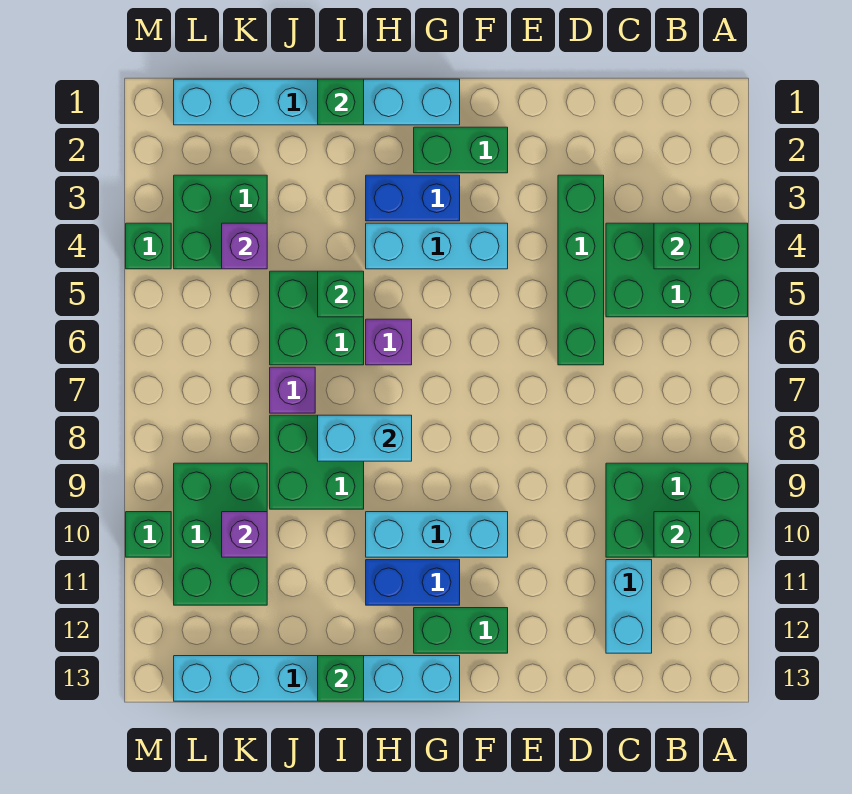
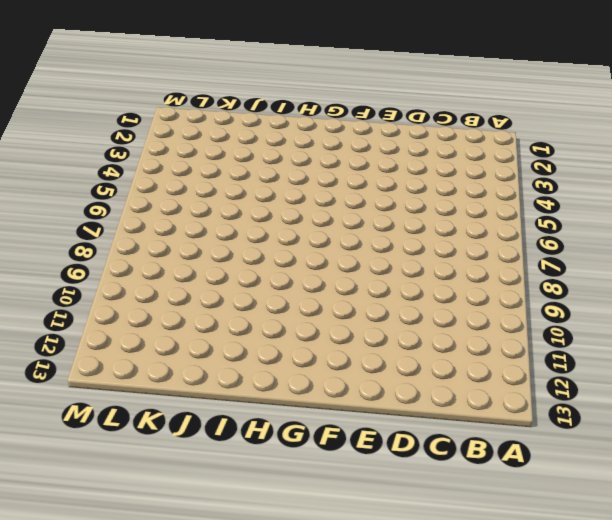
none -> green 2x3 brick [606,223,748,317]
none -> green 2x3 brick [606,463,748,557]
none -> cyan 1x2 brick [606,560,652,653]

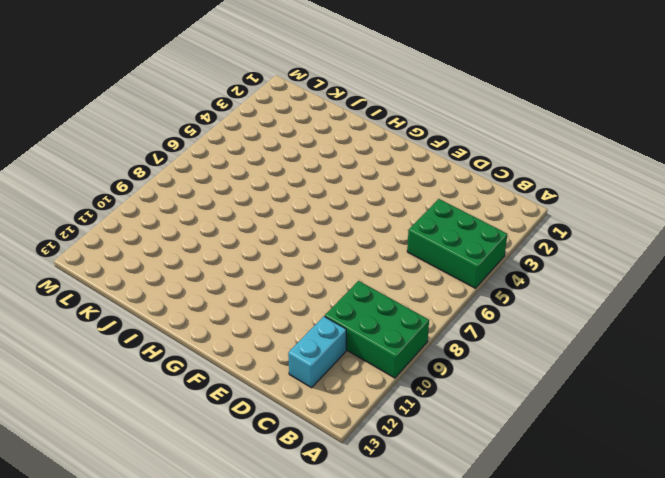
none -> green 1x4 brick [558,175,604,365]
none -> green 1x2 brick [414,127,508,173]
none -> cyan 1x3 brick [366,223,508,269]

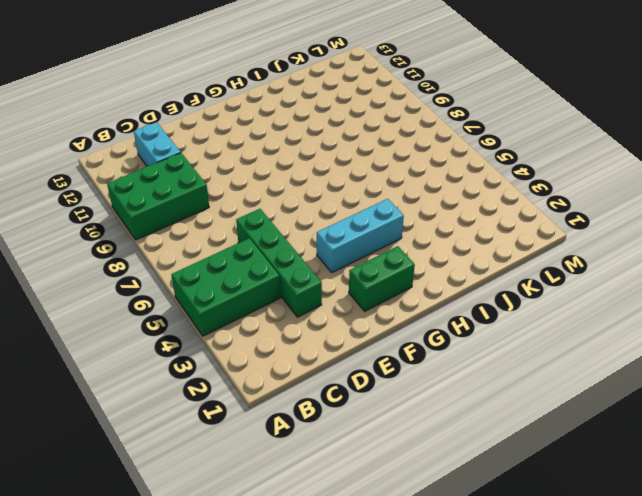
none -> cyan 1x3 brick [366,512,508,557]
none -> green 1x2 brick [414,608,508,653]
none -> cyan 1x6 brick [174,79,460,125]

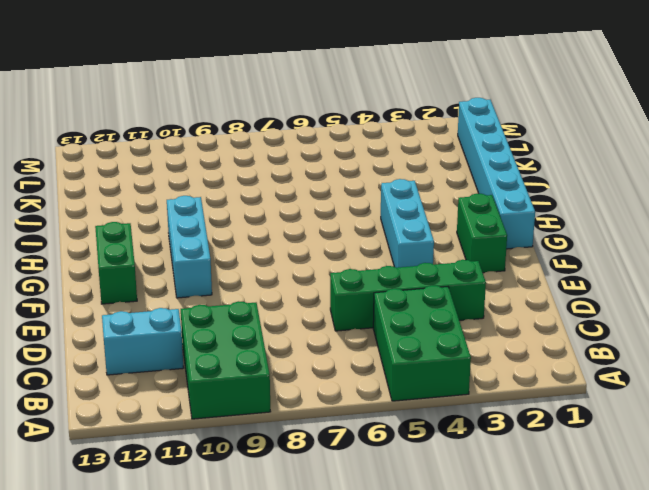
none -> blue 1x2 brick [366,175,460,221]
none -> blue 1x2 brick [366,560,460,605]
none -> cyan 1x6 brick [174,656,460,701]

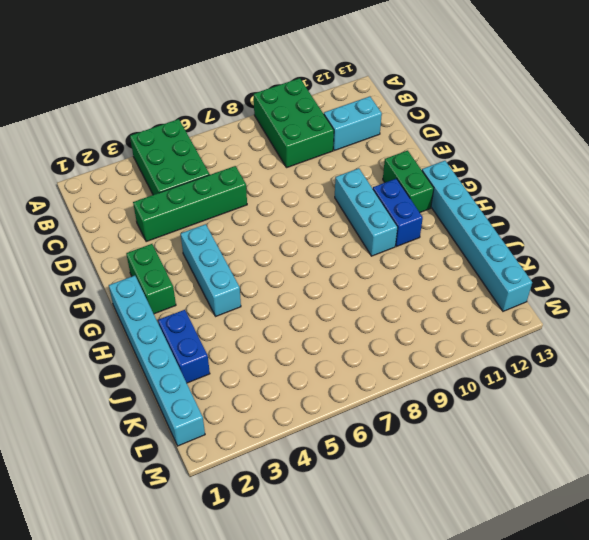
blue 1x2 brick [158,310,210,383] -> blue 1x2 brick moved to [366,175,460,221]
none -> purple 1x1 brick [366,319,412,365]
none -> green 2x2 brick [270,271,364,365]
none -> green 2x2 brick [270,415,364,509]

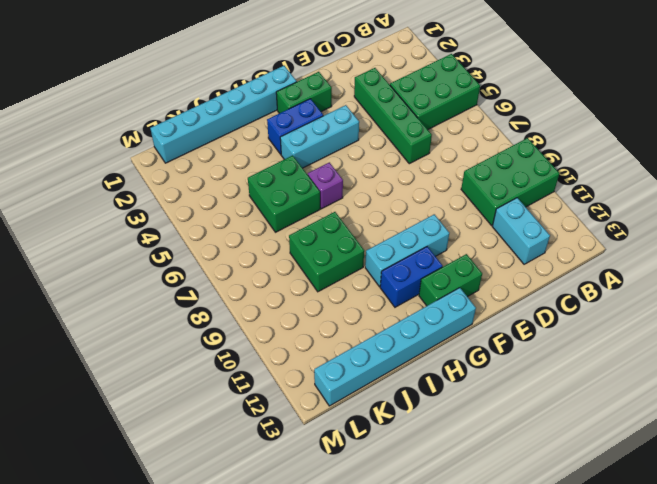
none -> purple 1x1 brick [270,367,315,413]
none -> green 2x2 brick [174,175,267,269]
none -> green 2x3 brick [174,463,267,605]

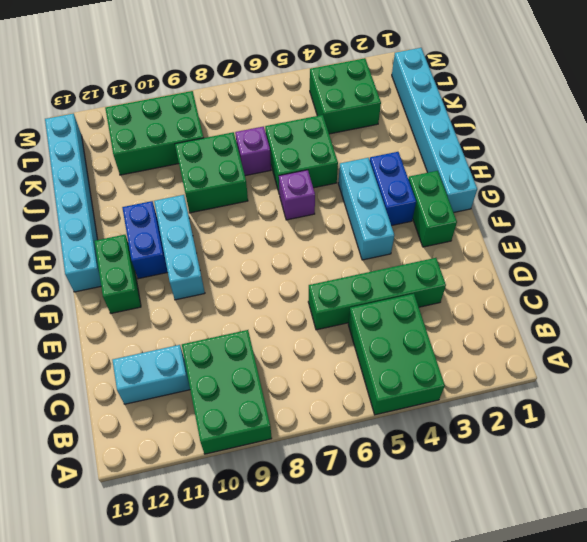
none -> green 1x1 brick [126,223,171,269]
none -> green 1x1 brick [126,512,171,557]
none -> green 1x1 brick [654,223,700,269]

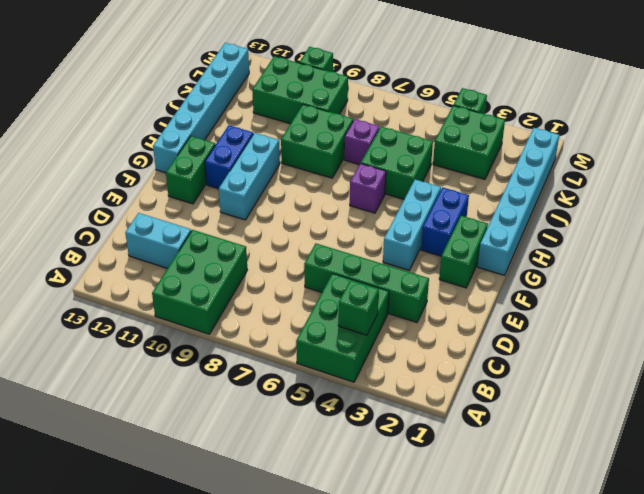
none -> green 1x1 brick [654,512,700,557]
none -> cyan 1x2 brick [318,415,412,461]
none -> green 1x1 brick [318,79,364,125]

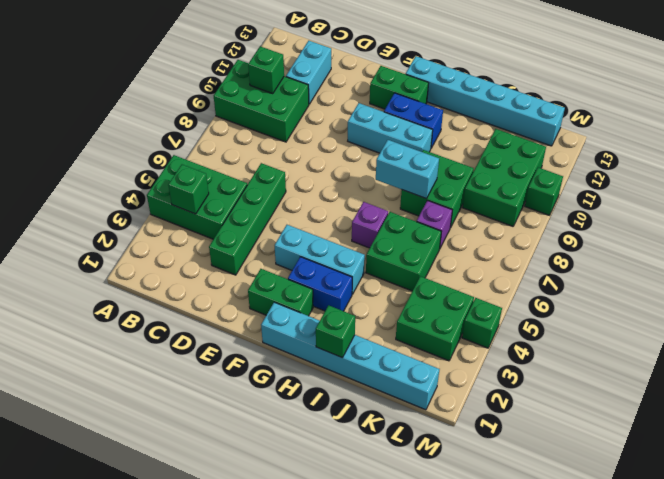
none -> green 1x1 brick [318,271,364,317]
none -> green 1x1 brick [318,656,364,701]
none -> purple 1x1 brick [222,223,267,269]

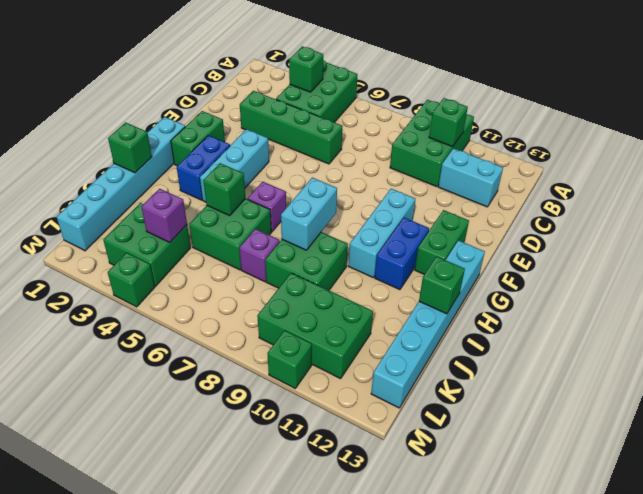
none -> purple 1x1 brick [222,512,267,557]

